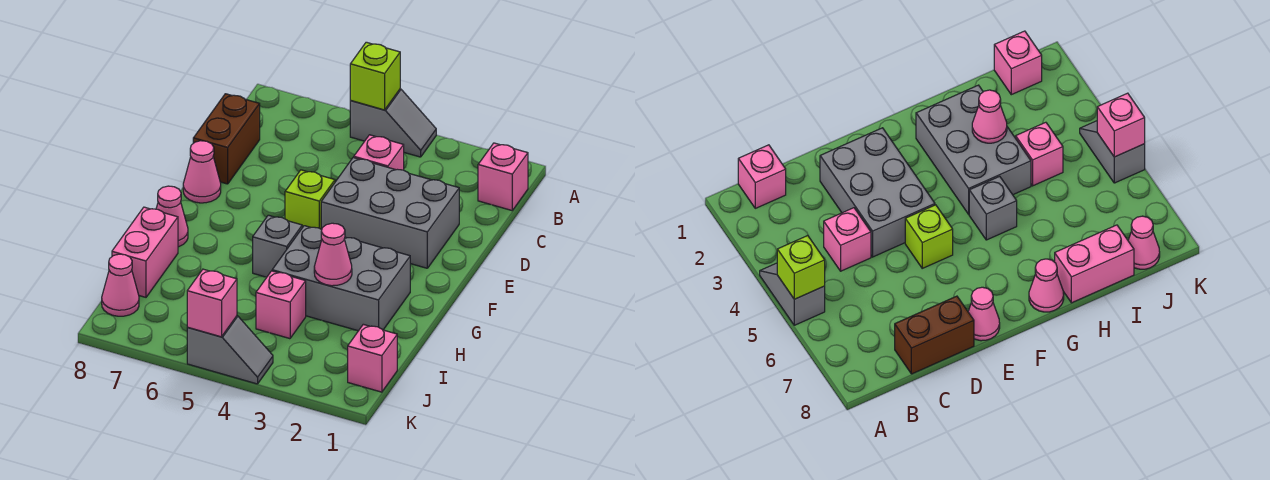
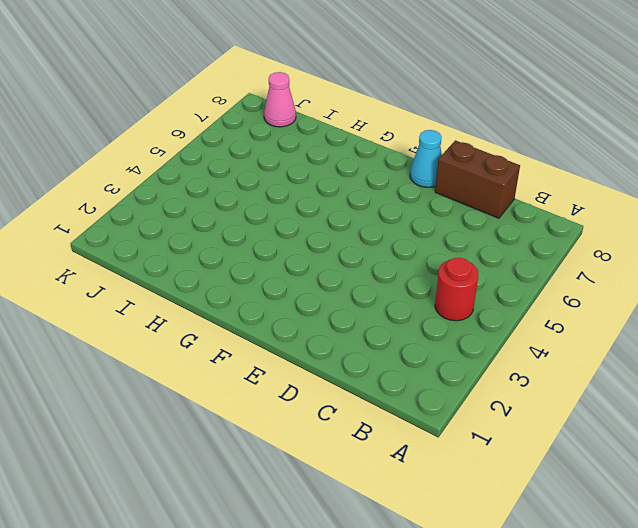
red 1x1 round brick [435,258,478,321] -> none
cyan 1x1 cone [410,130,442,187] -> pink 1x1 cone [183,141,221,203]
none -> grey 1x2 slope [350,89,436,157]
none -> pink 1x1 brick [478,143,528,210]
none -> pink 1x1 brick [354,135,404,170]

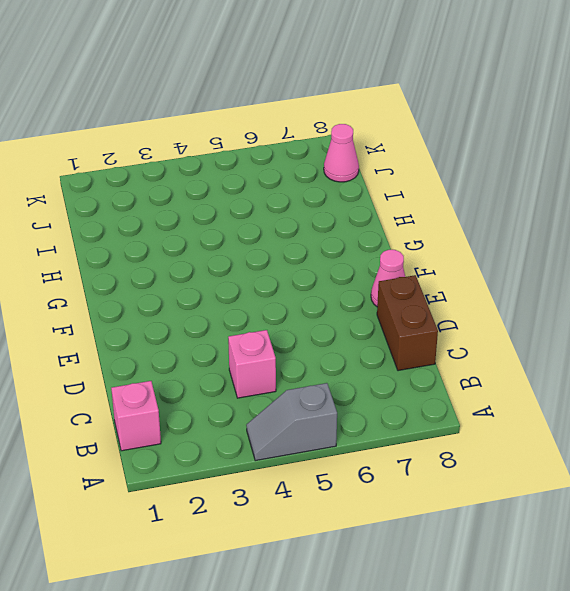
none -> grey 2x3 brick [321,157,459,268]
none -> lime 1x1 brick [285,170,335,229]
none -> grey 2x3 brick [272,226,410,331]

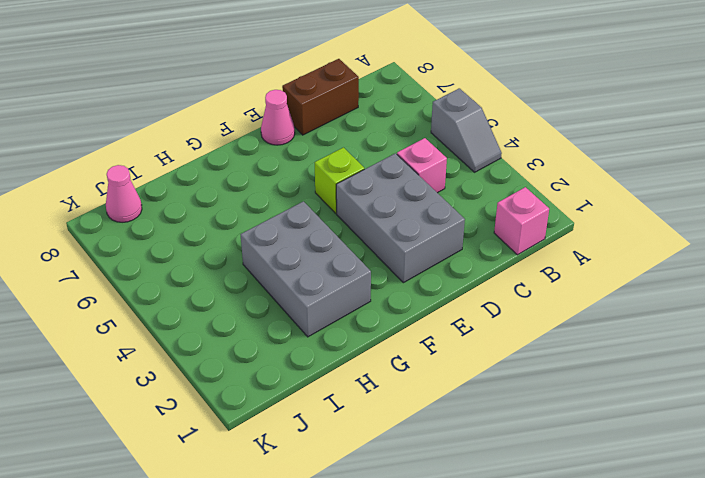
none -> grey 1x1 brick [253,215,302,277]
none -> pink 1x1 cone [156,186,188,247]
none -> pink 1x2 brick [112,207,178,297]

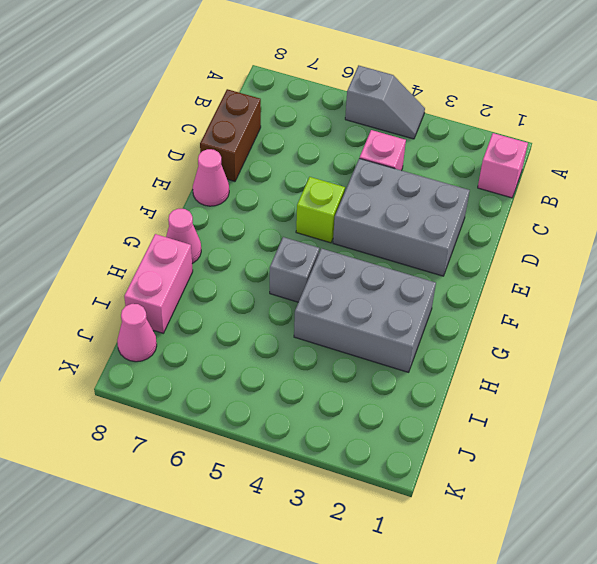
none -> pink 1x1 brick [256,271,306,339]
none -> pink 1x1 brick [348,324,397,392]
none -> grey 1x2 slope [187,316,273,384]

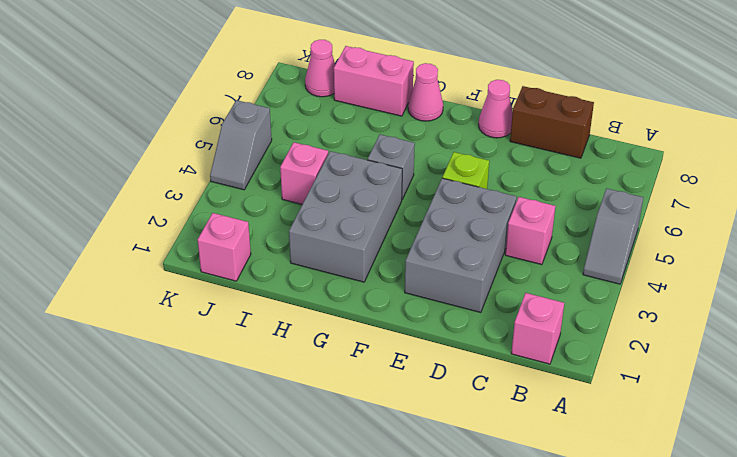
none -> lime 1x1 brick [350,42,400,110]
none -> pink 1x1 cone [314,223,352,286]
none -> pink 1x1 brick [187,269,237,337]

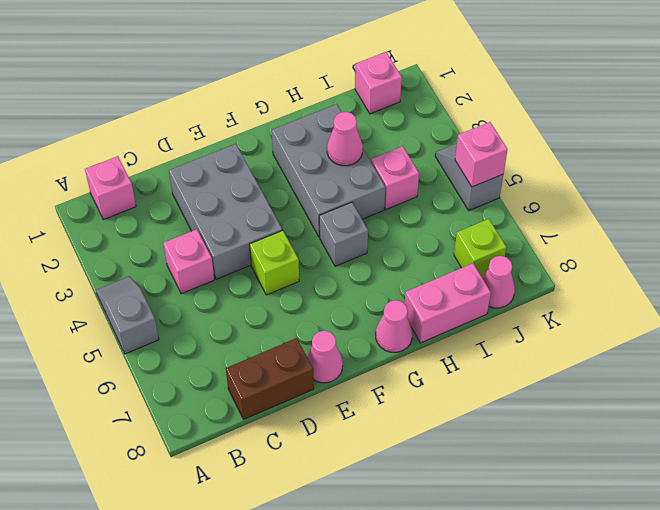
lime 1x1 brick [454,219,506,278] -> lime 1x1 brick moved to [350,42,400,110]

